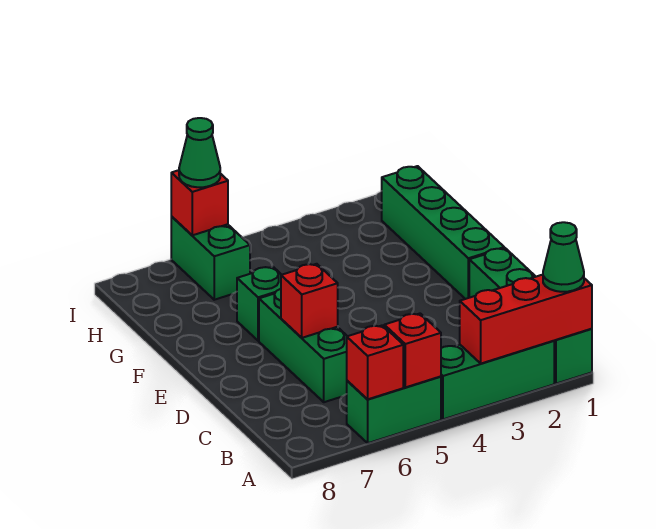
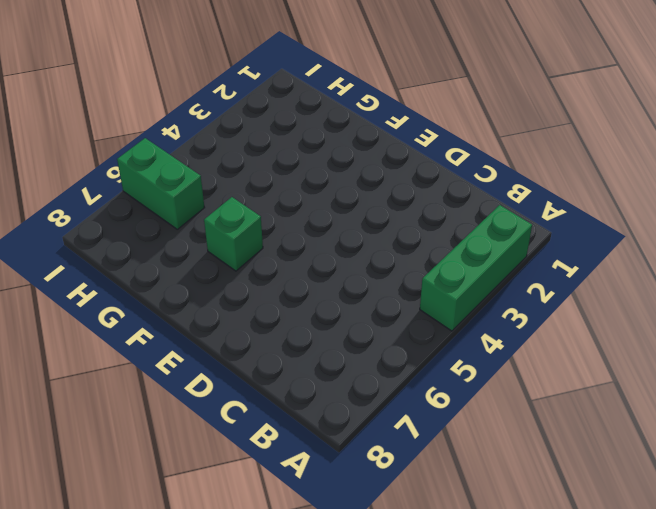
none -> green 1x4 brick [469,248,592,384]
none -> green 1x2 brick [347,376,441,443]
none -> green 1x3 brick [259,289,347,402]

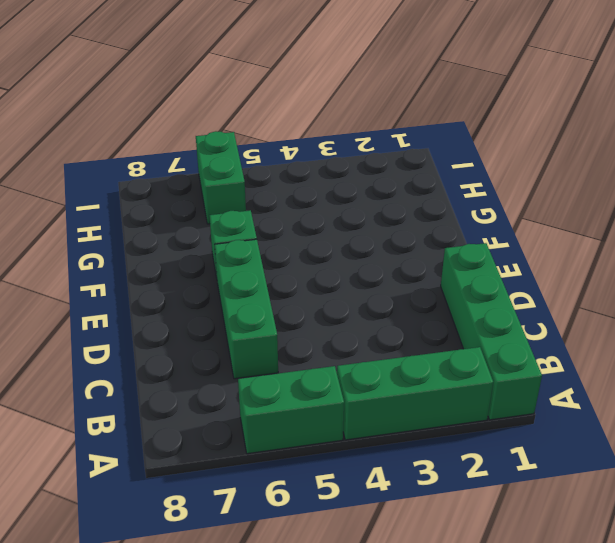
none -> green 1x4 brick [382,166,504,299]
none -> red 1x3 brick [460,275,592,363]
none -> red 1x1 brick [384,314,441,387]

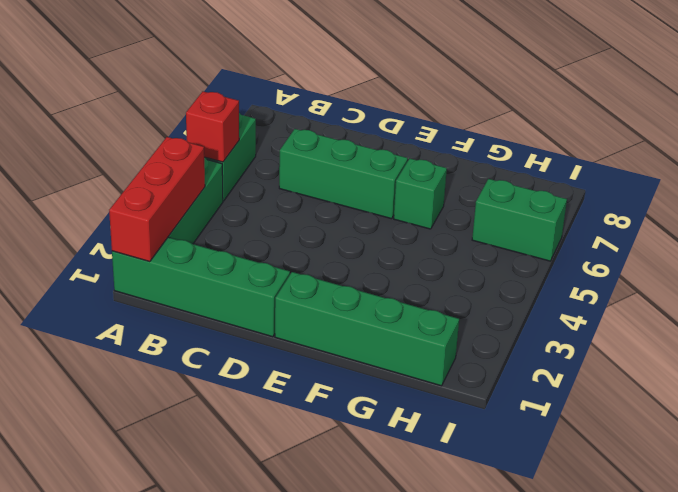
none -> red 1x1 brick [347,325,403,399]
none -> red 1x1 brick [281,264,338,338]
none -> red 1x1 brick [171,170,228,235]

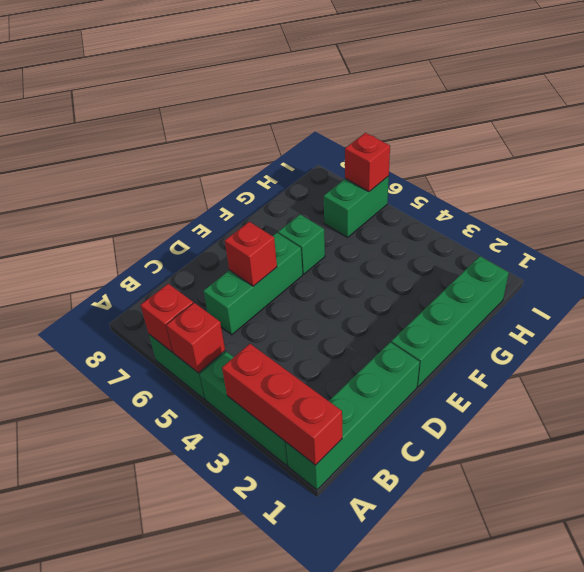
none -> green 1x1 cone [543,222,584,292]
none -> green 1x1 cone [179,118,220,187]

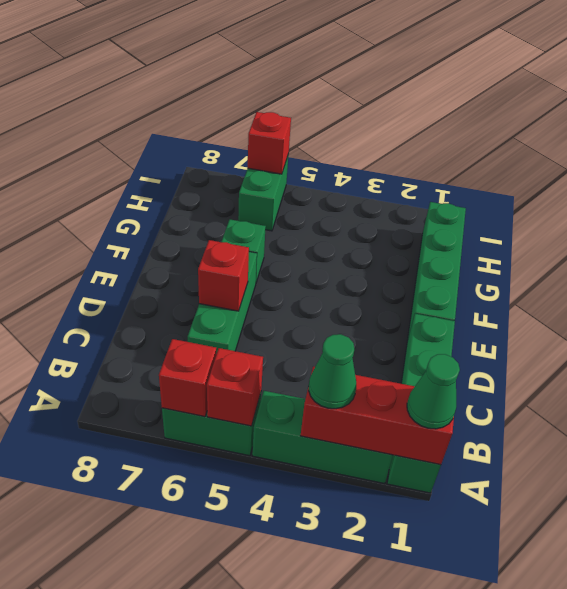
green 1x1 cone [309,334,356,409] -> green 1x1 cone moved to [179,118,220,187]

